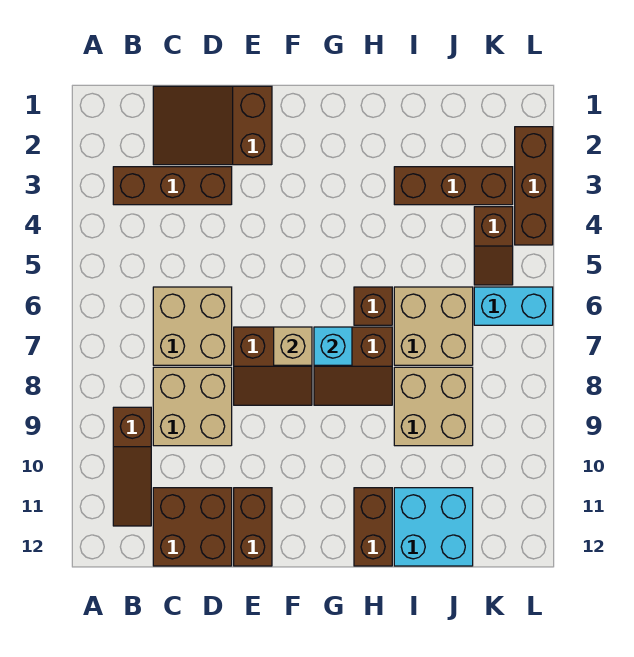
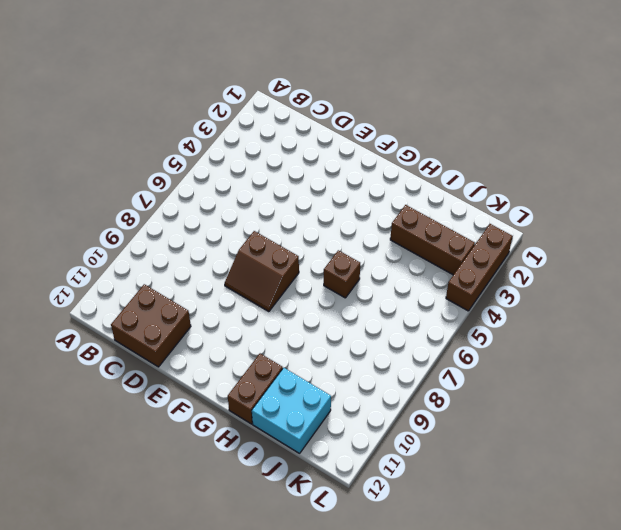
none -> brown 1x3 brick [113,167,232,205]
none -> brown 1x3 slope [113,407,151,526]
none -> brown 2x3 slope [153,86,272,165]

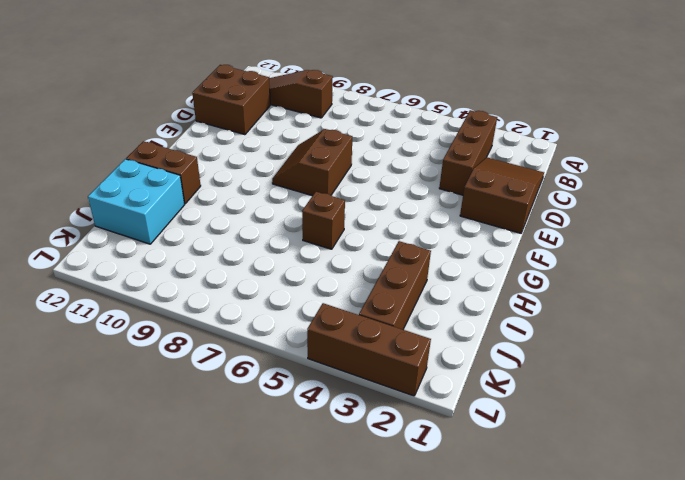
none -> tan 2x2 brick [153,287,232,365]
none -> tan 2x2 brick [153,367,232,446]
none -> brown 1x2 brick [234,488,272,566]

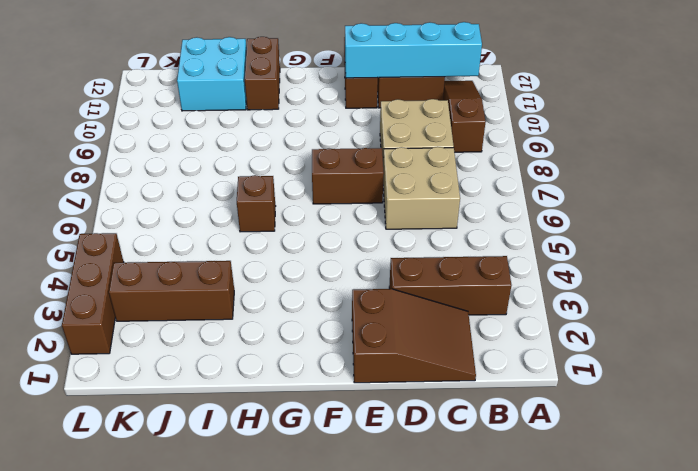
cyan 1x4 brick [345,22,482,78] -> none
none -> brown 2x2 slope [314,327,392,405]
none -> tan 2x2 brick [394,287,473,365]
none -> tan 2x2 brick [394,367,473,446]

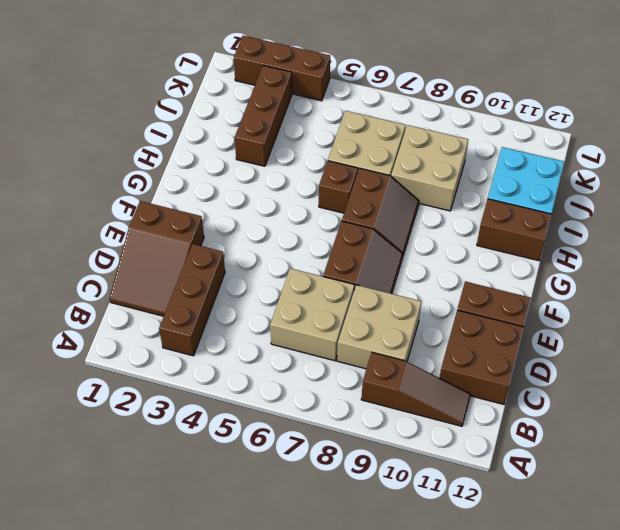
none -> brown 1x2 slope [474,207,513,285]
none -> cyan 1x2 brick [474,287,553,325]
none -> tan 1x1 brick [274,327,312,365]

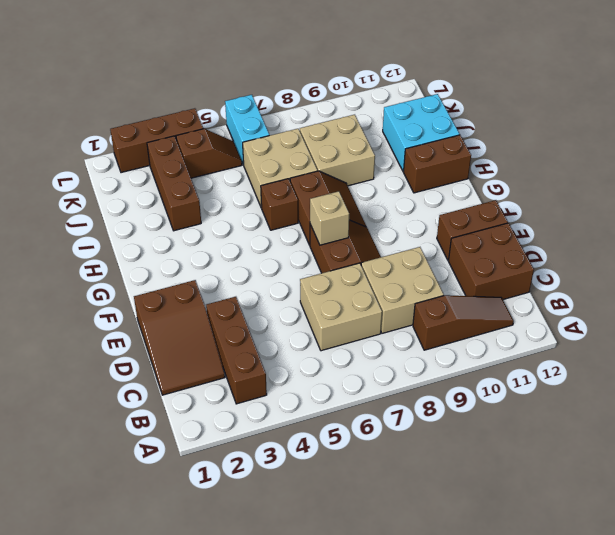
none -> cyan 1x1 brick [314,327,352,365]

